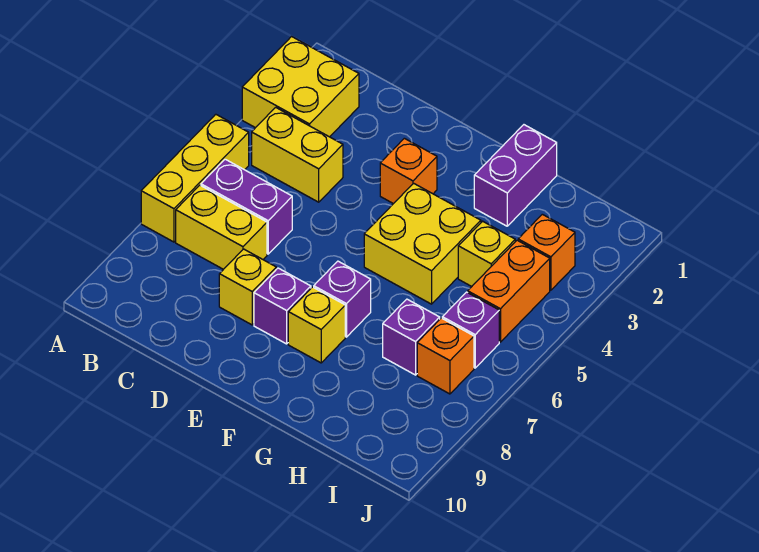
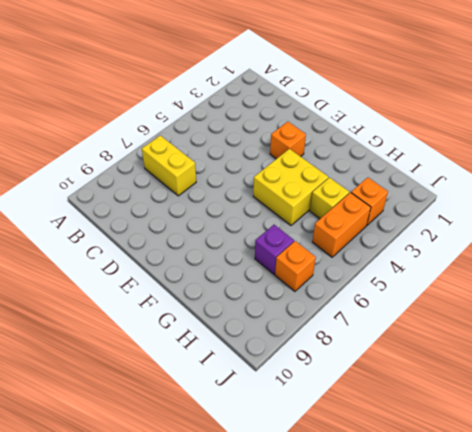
none -> yellow 2x2 brick [242,37,359,137]
none -> yellow 1x3 brick [141,114,249,242]
none -> yellow 1x2 brick [252,107,343,202]

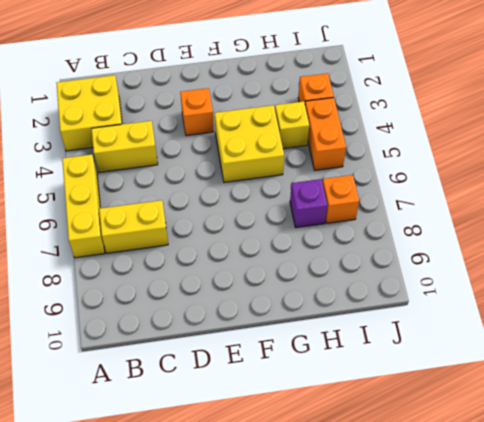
none -> purple 1x2 brick [201,159,292,254]
none -> yellow 1x1 brick [219,249,276,325]
none -> purple 1x1 brick [254,268,311,344]

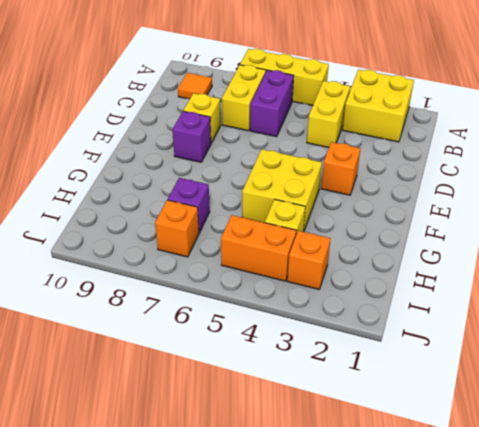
orange 1x1 tile [178,73,212,99] -> none
none -> purple 1x1 brick [314,261,371,337]
none -> yellow 1x1 brick [288,287,345,363]
none -> purple 1x2 brick [474,125,557,226]

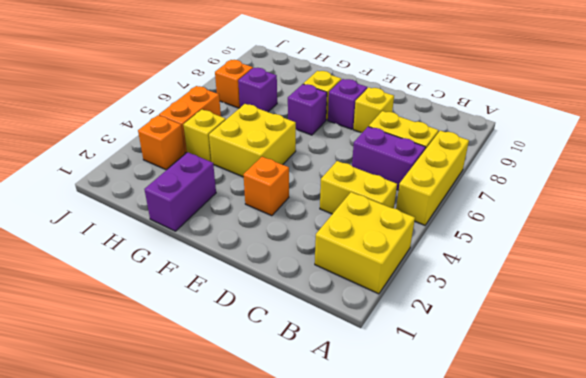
none -> purple 1x1 brick [442,292,499,368]

